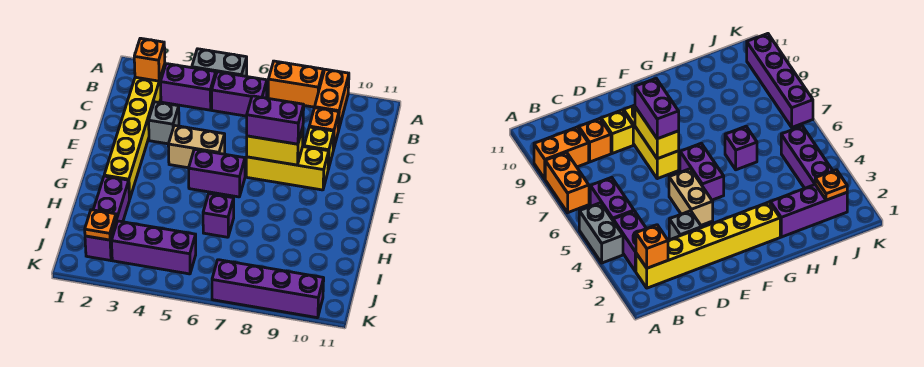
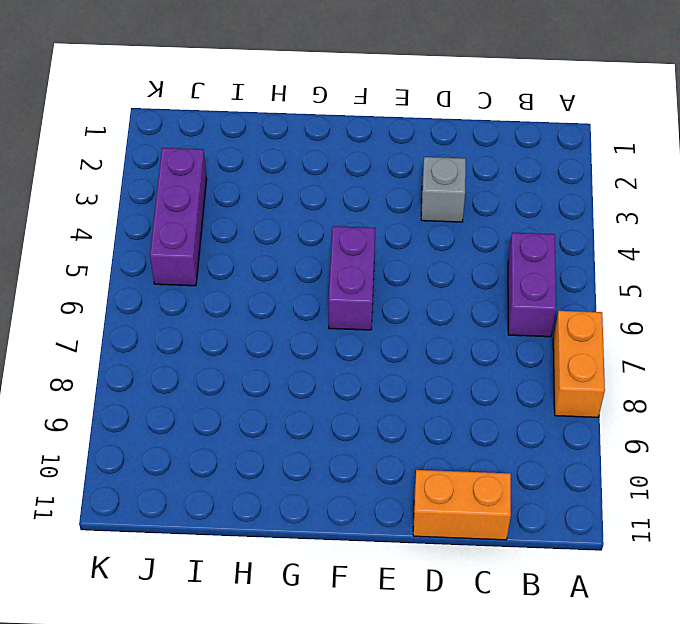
orange 1x2 brick [413,470,511,540] -> orange 1x2 brick moved to [315,69,349,131]
none -> grey 1x2 brick [192,49,247,76]
none -> yellow 1x6 brick [104,64,165,199]
none -> purple 1x2 brick [161,64,216,110]

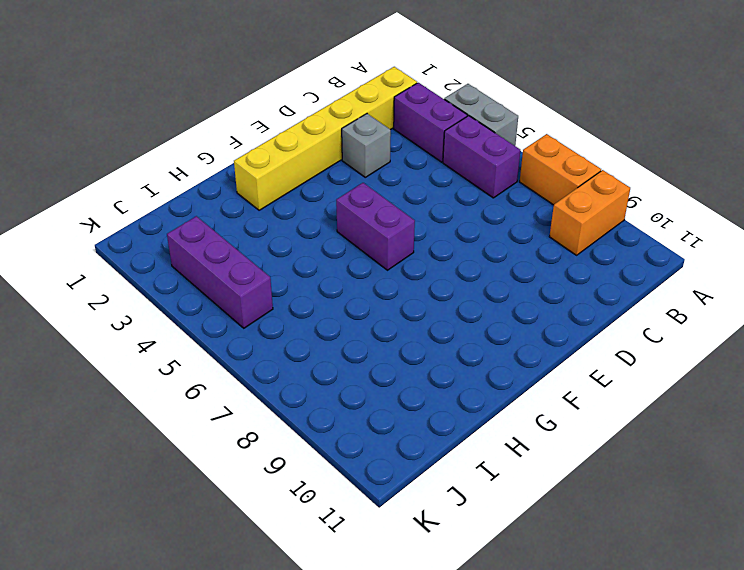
none -> orange 1x1 brick [309,108,339,150]
none -> yellow 1x1 brick [304,127,334,169]
none -> tan 1x2 brick [168,125,225,168]

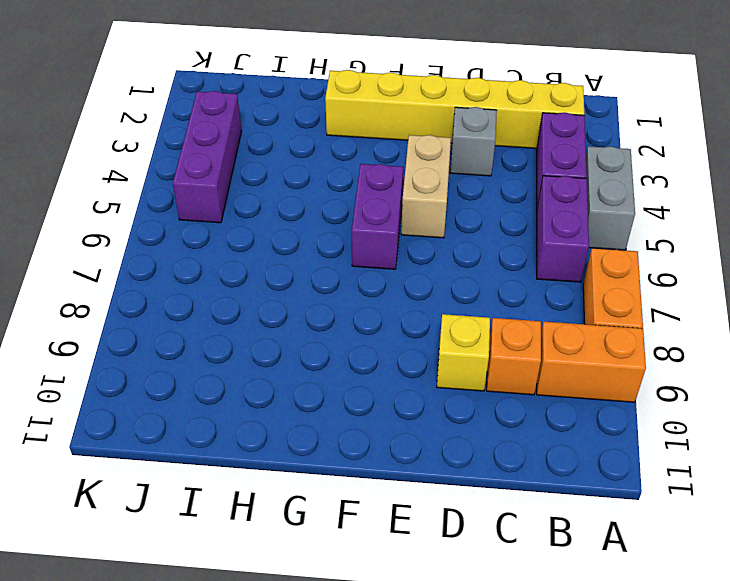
none -> yellow 1x3 brick [246,147,329,190]
none -> purple 1x3 brick [85,176,129,261]
none -> purple 1x1 brick [203,194,234,237]

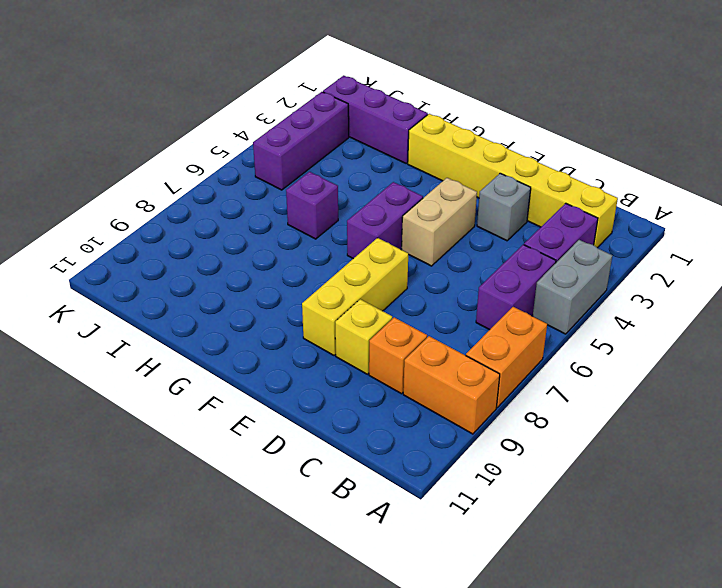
none -> purple 1x4 brick [212,260,324,318]
none -> orange 1x1 brick [134,38,165,81]
none -> yellow 1x2 brick [247,128,303,165]

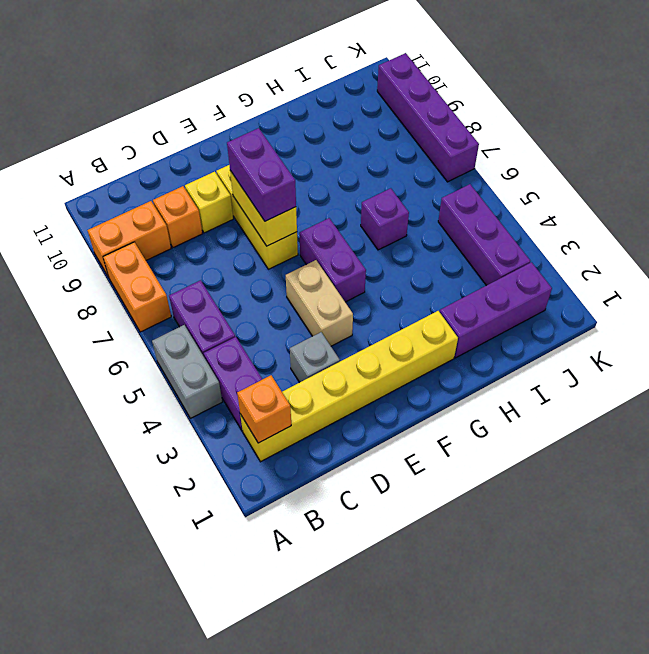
none -> orange 1x1 plate [85,210,116,240]

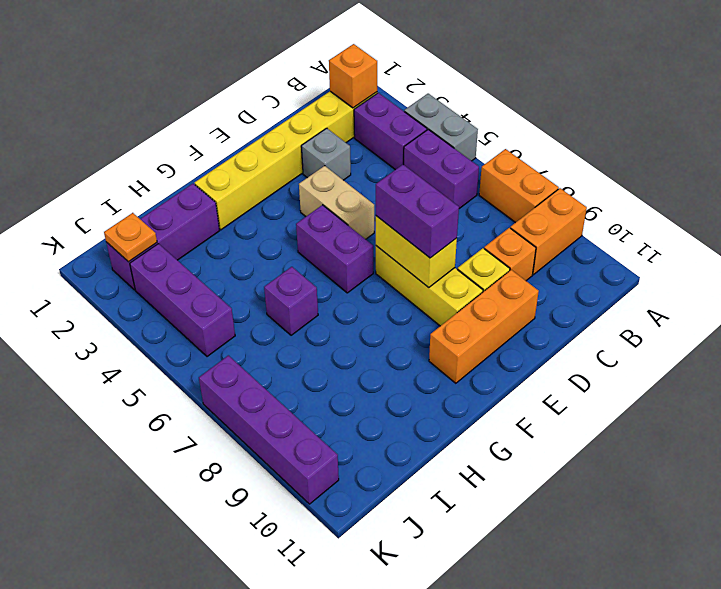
orange 1x3 brick [429,270,539,383] -> none

